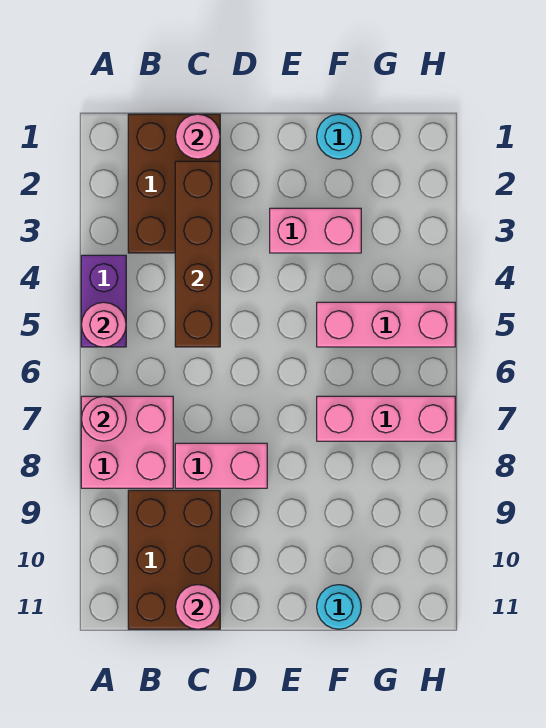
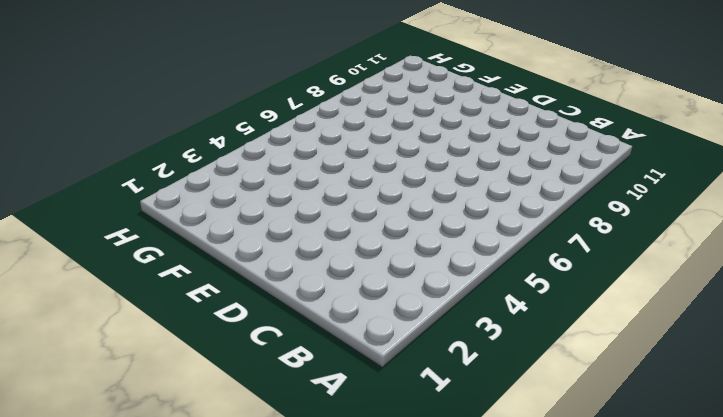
none -> purple 1x2 brick [81,255,126,347]
none -> pink 2x2 brick [81,396,173,488]
none -> brown 2x3 brick [128,114,220,253]

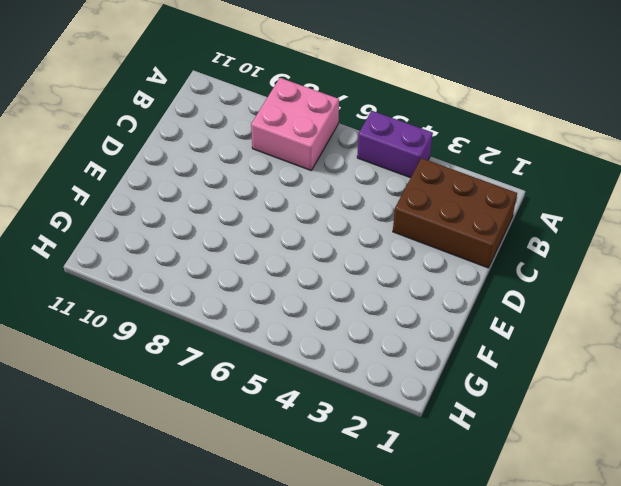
none -> brown 2x3 brick [128,490,220,629]
none -> pink 1x2 brick [175,443,267,488]
none -> pink 1x2 brick [270,208,361,253]

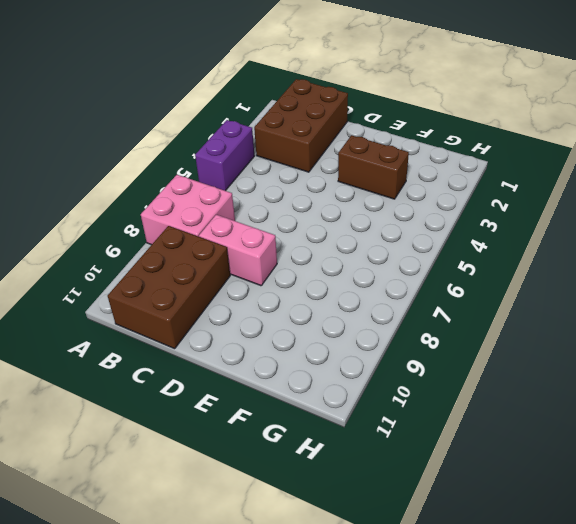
brown 1x2 brick [338,135,409,199] -> pink 1x2 brick [270,208,361,253]
none -> cyan 1x1 round brick [317,114,361,159]
none -> pink 1x3 brick [317,302,455,347]
none -> pink 1x3 brick [317,396,455,441]

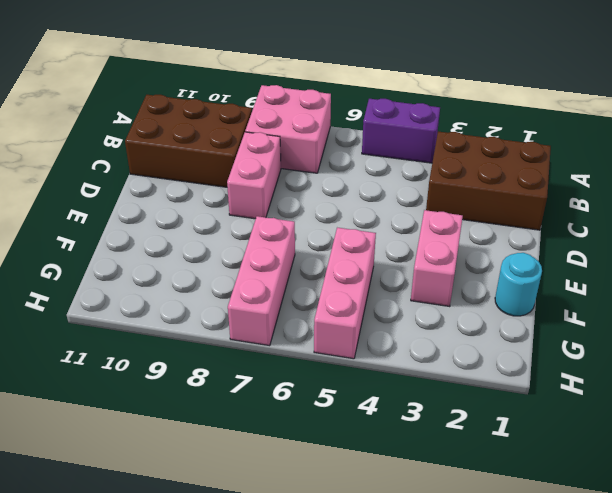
none -> cyan 1x1 round brick [317,585,361,629]
none -> pink 1x1 round brick [81,302,126,347]
none -> pink 1x1 round brick [81,396,126,441]

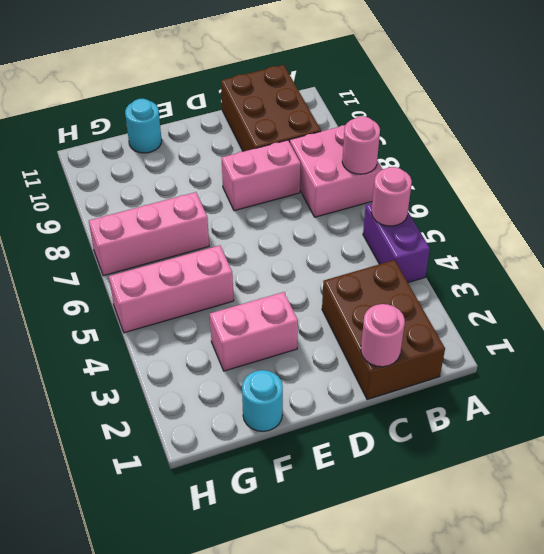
none -> brown 1x4 brick [175,161,220,347]
none -> pink 1x1 round brick [176,585,220,629]

